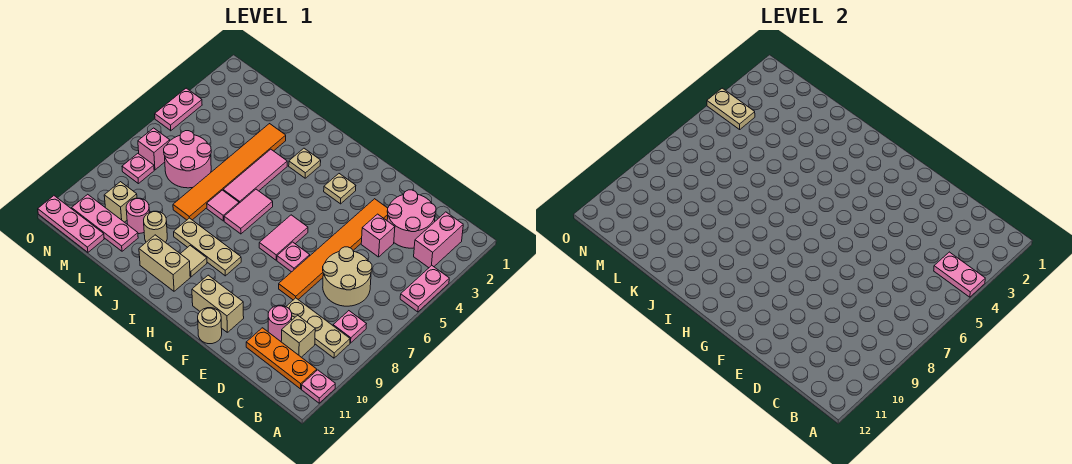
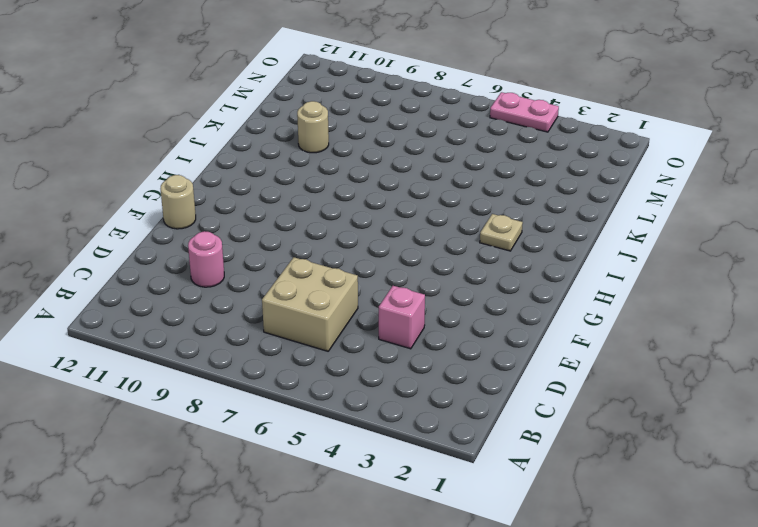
tan 2x2 brick [262,257,358,351] -> tan 2x2 round brick [323,247,372,306]
none -> pink 1x2 plate [400,265,449,312]
none -> pink 1x1 plate [301,370,335,403]
none -> pink 1x2 brick [414,212,463,268]
none -> pink 1x1 plate [333,311,366,343]

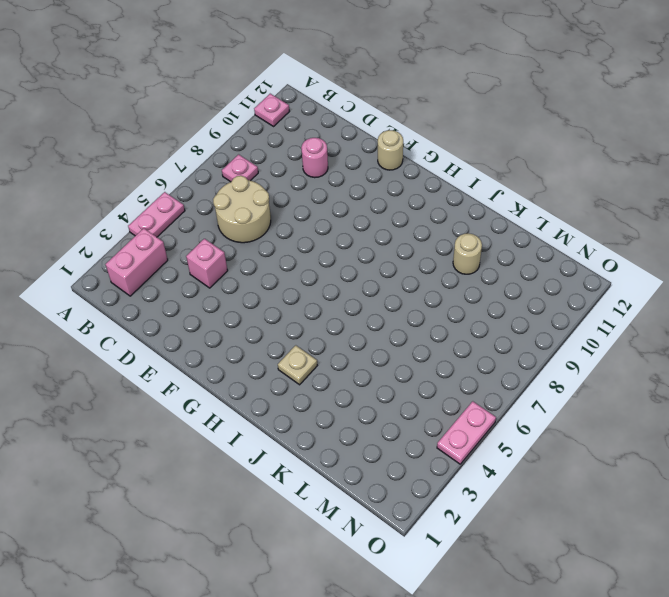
none -> tan 1x3 plate [286,298,350,358]
none -> orange 1x3 plate [246,328,317,389]
none -> pink 2x2 round brick [387,190,436,248]
none -> tan 1x1 brick [281,315,315,357]

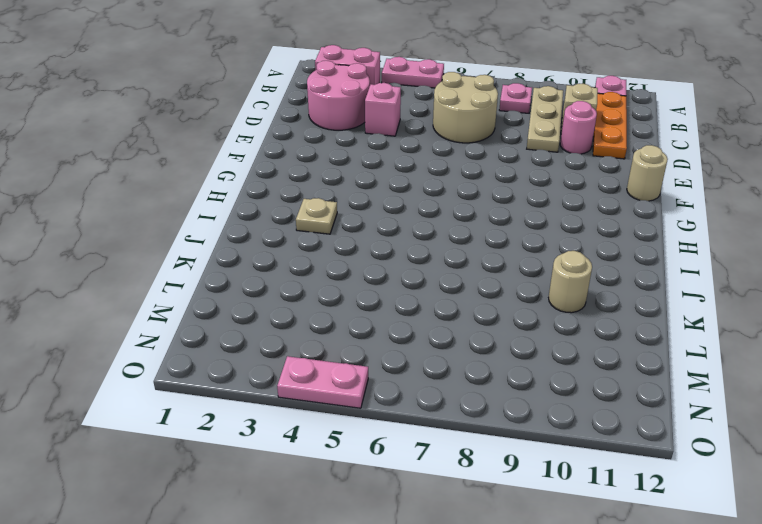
none -> orange 1x6 tile [279,199,388,300]
none -> pink 1x1 plate [277,242,310,272]
none -> tan 1x2 brick [192,275,244,332]
none -> tan 1x1 plate [324,174,356,204]

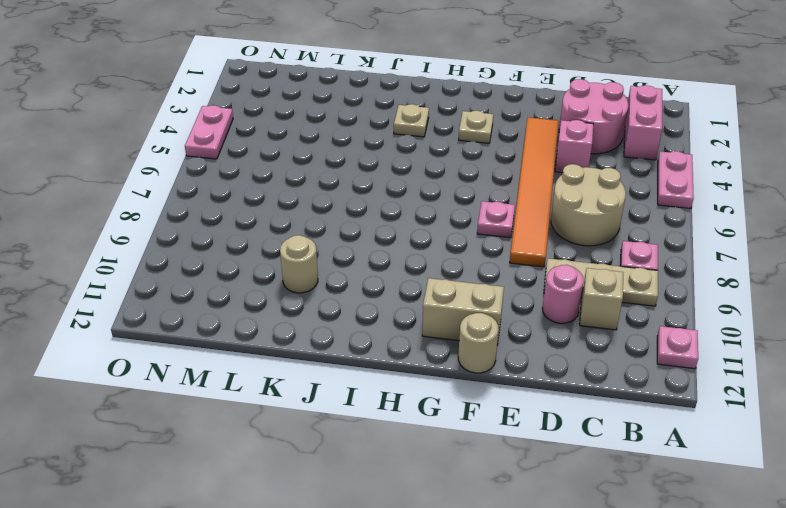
none -> orange 1x3 plate [246,328,317,389]
none -> pink 1x2 tile [259,215,308,260]
none -> tan 1x3 plate [174,218,241,276]
none -> pink 1x2 tile [224,189,273,234]

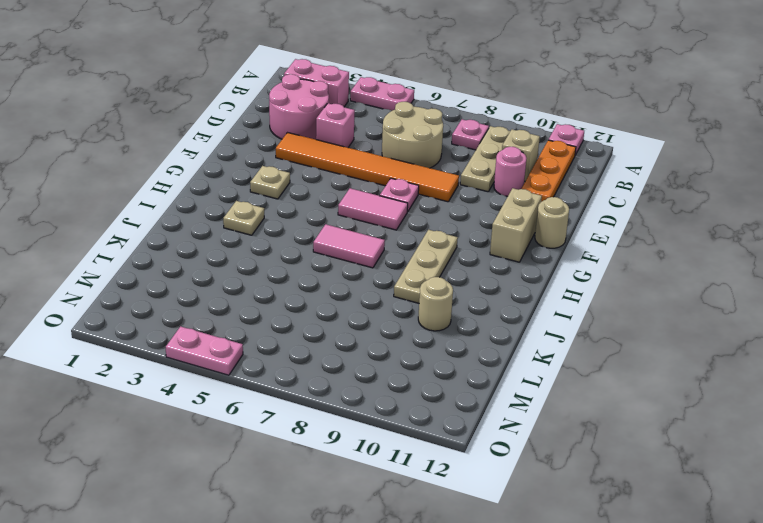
none -> tan 1x1 tile [180,246,207,277]
none -> tan 1x2 brick [139,235,190,291]
none -> pink 1x3 tile [223,149,287,203]
none -> pink 1x1 tile [207,190,239,221]

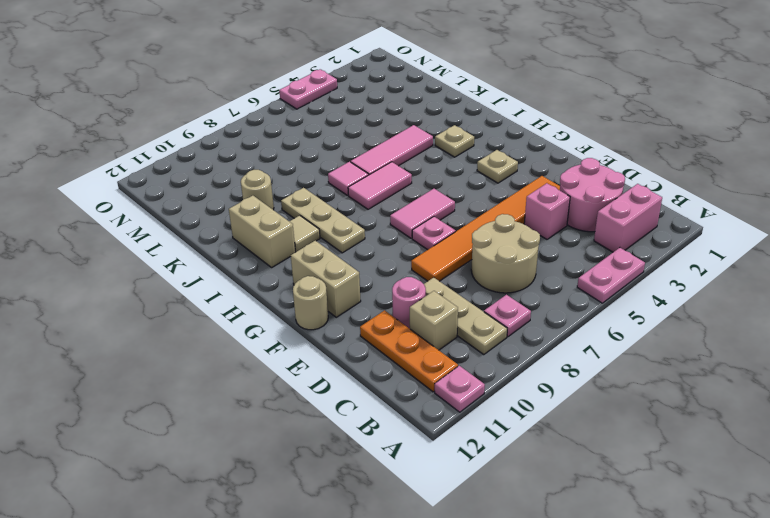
none -> orange 1x6 tile [173,124,286,220]
none -> pink 2x2 round brick [164,131,211,188]
none -> pink 1x1 round brick [126,198,149,234]
none -> pink 1x3 plate [72,194,138,251]

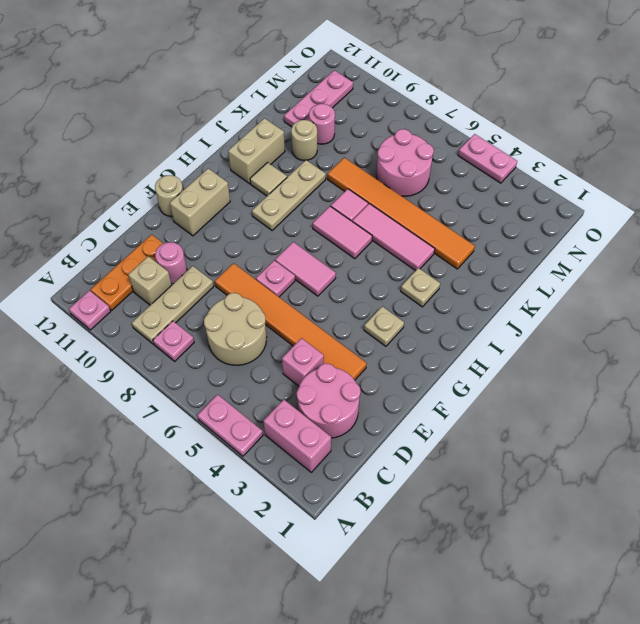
none -> tan 1x1 brick [104,182,137,222]
none -> pink 1x3 plate [38,196,104,252]
none -> pink 1x1 brick [138,128,170,170]
none -> pink 1x1 plate [122,154,154,184]

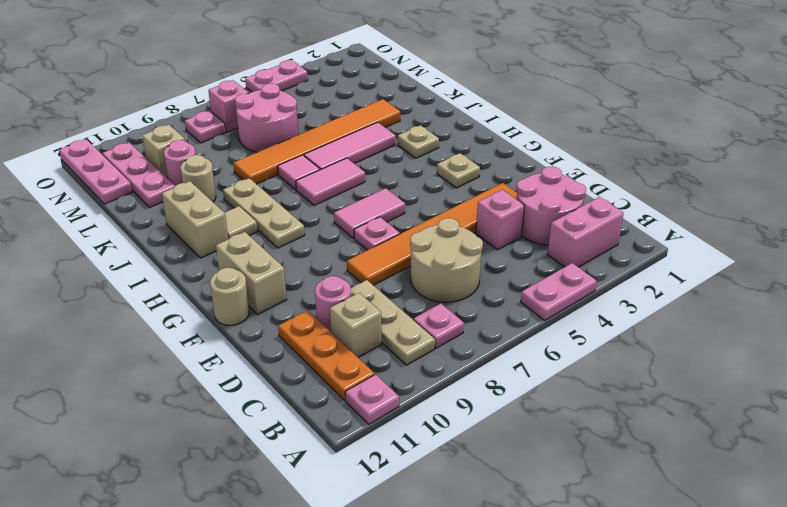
none -> pink 1x2 plate [934,252,985,297]
none -> tan 1x2 plate [707,88,755,129]

